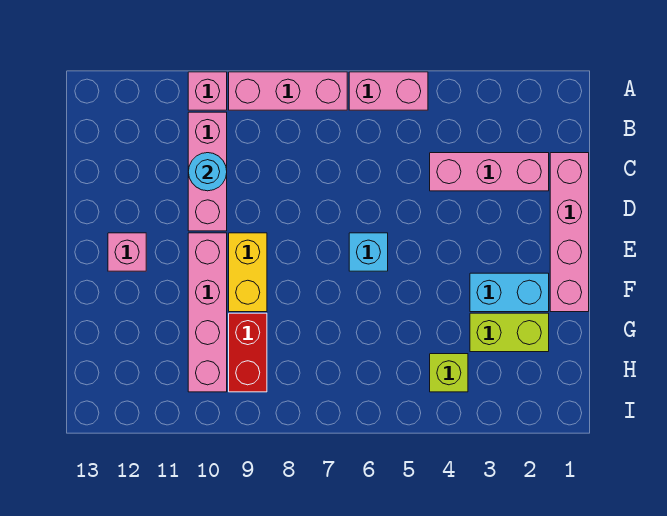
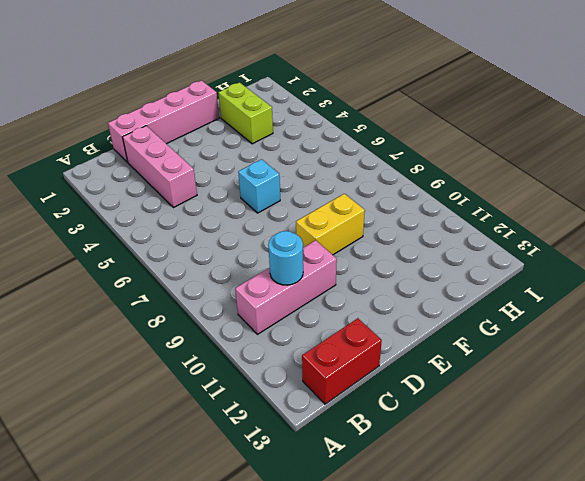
red 1x2 brick [302,318,382,404] -> red 1x2 brick moved to [229,313,267,392]
none -> pink 1x2 brick [349,72,428,110]
none -> pink 1x3 brick [229,72,347,110]
none -> pink 1x1 brick [188,72,227,110]

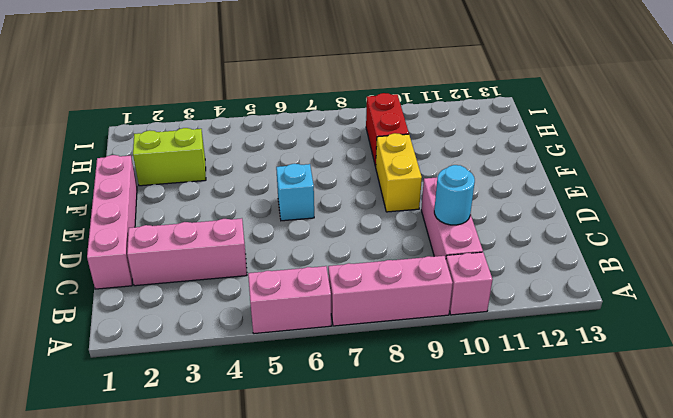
none -> pink 1x4 brick [188,233,227,392]
none -> pink 1x1 brick [108,233,146,271]
none -> cyan 1x2 brick [470,273,549,312]

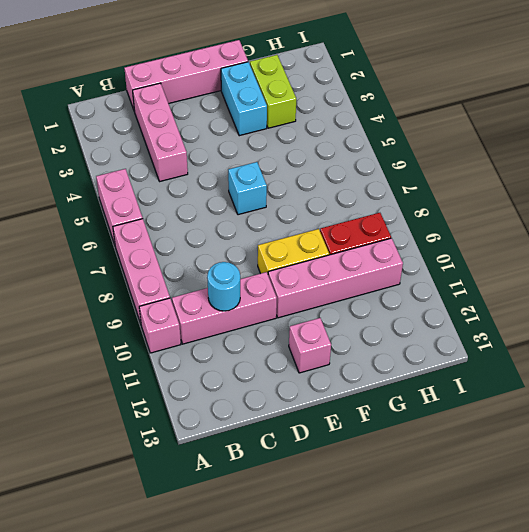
none -> lime 1x1 brick [430,354,468,392]

